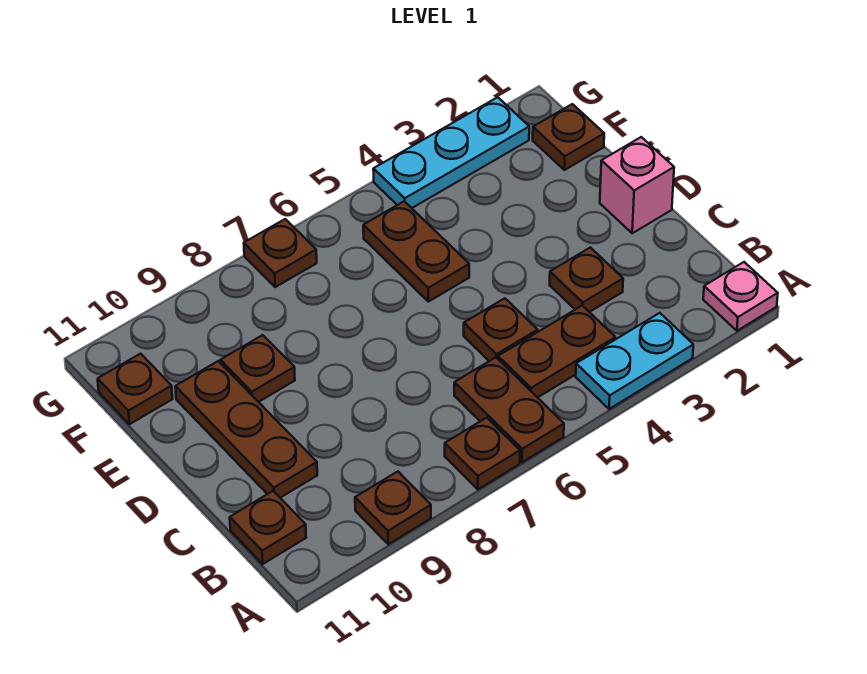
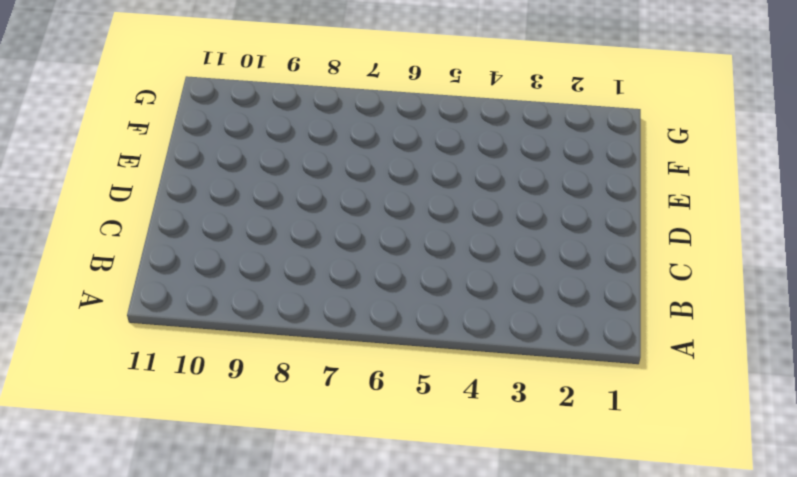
none -> pink 1x1 plate [703,262,778,331]
none -> cyan 1x2 plate [576,313,693,409]
none -> brown 1x2 plate [454,357,564,462]

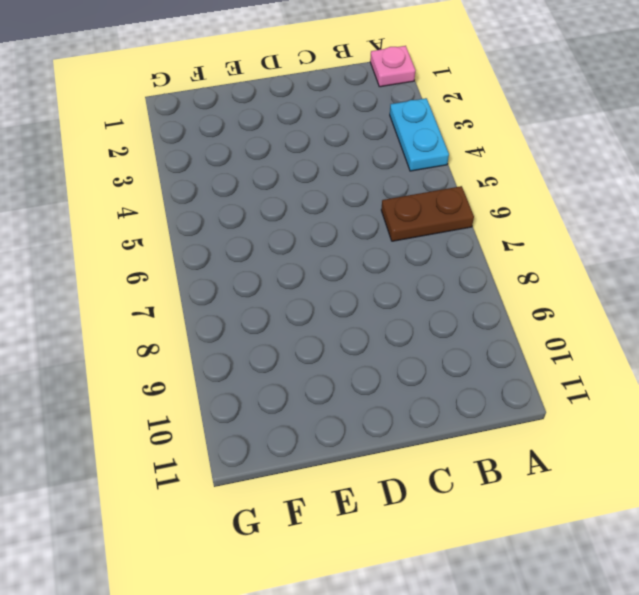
none -> brown 1x1 plate [445,418,520,489]
none -> brown 1x1 plate [355,472,431,544]
none -> brown 1x2 plate [498,306,615,398]

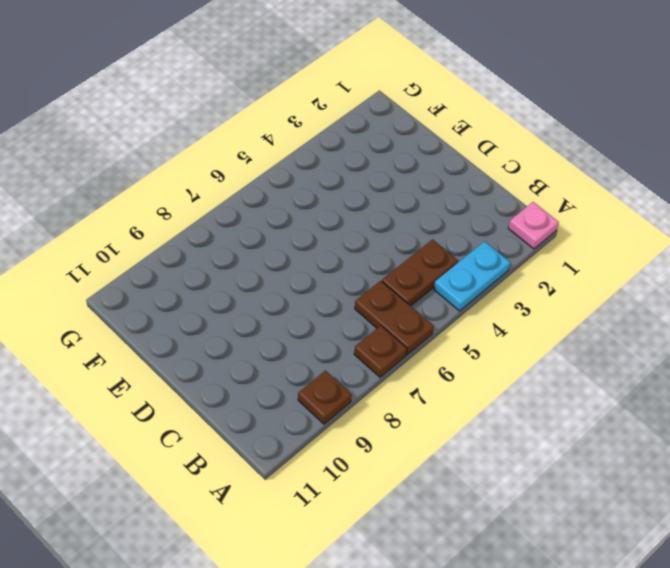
none -> brown 1x1 plate [230,491,306,564]
none -> brown 1x1 plate [550,247,623,312]
none -> brown 1x1 plate [464,298,538,361]

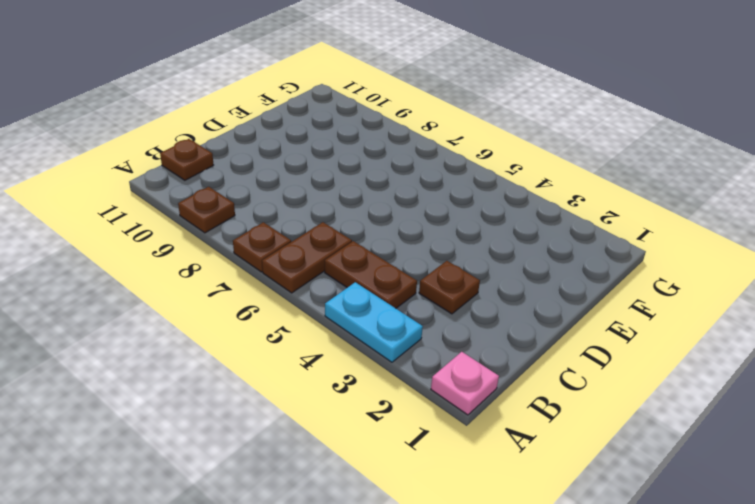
none -> brown 1x1 plate [464,298,538,361]
none -> brown 1x3 plate [175,361,317,498]
none -> pink 1x1 brick [600,137,674,233]

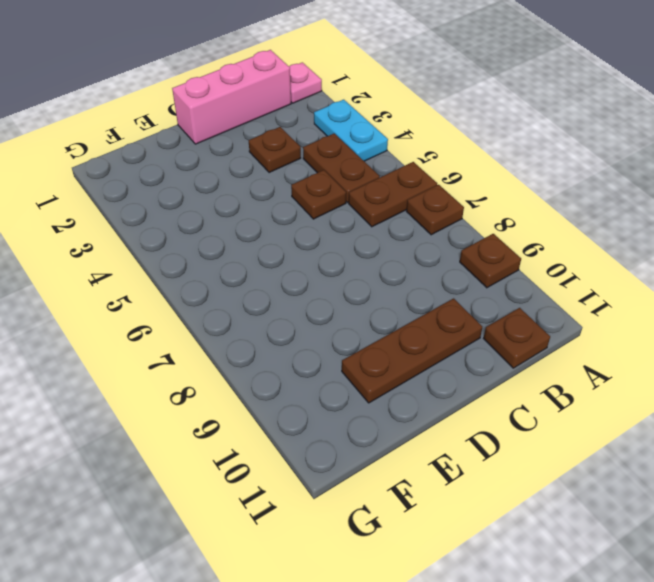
pink 1x3 brick [172,50,291,144] -> pink 1x1 brick [600,137,674,233]
none -> brown 1x2 plate [363,201,469,302]
none -> brown 1x1 plate [220,335,295,402]
none -> brown 1x1 plate [533,104,604,170]

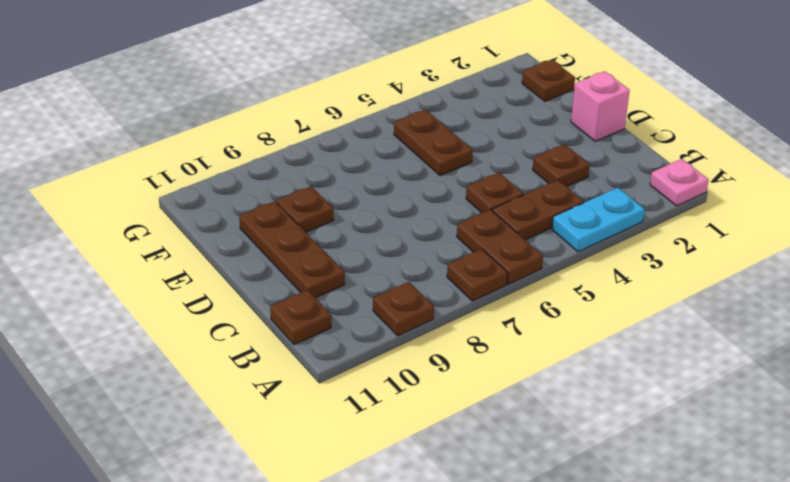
none -> brown 1x1 plate [98,354,172,424]
none -> cyan 1x3 plate [373,97,529,208]
none -> brown 1x1 plate [244,219,317,287]

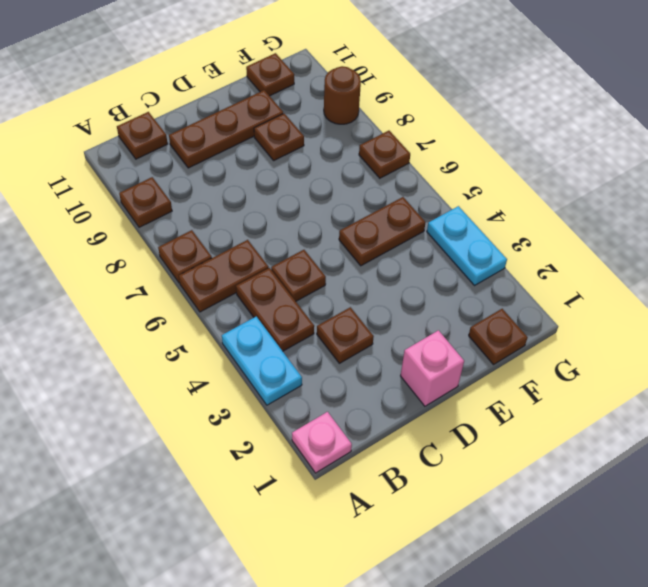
cyan 1x2 plate [427,206,507,285] -> cyan 1x3 plate [373,97,529,208]
brown 1x1 round brick [324,66,361,124] -> none

